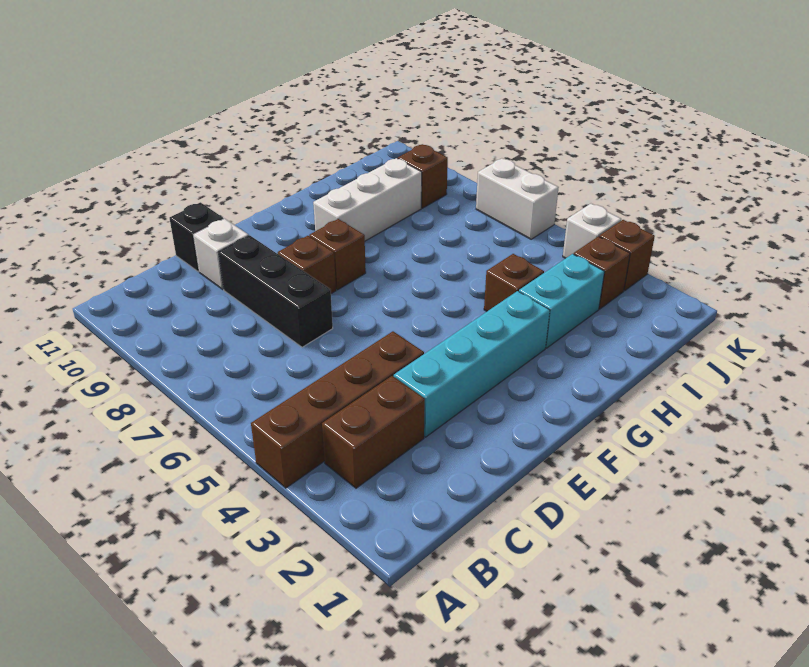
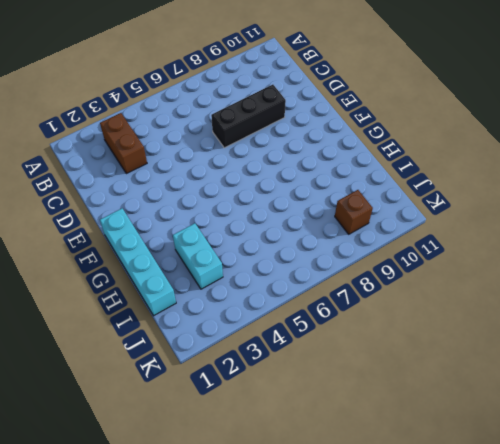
cyan 1x4 brick [100,208,176,316] -> cyan 1x4 brick moved to [394,291,550,437]
none -> brown 1x4 brick [251,331,424,488]
none -> white 1x1 brick [194,219,249,289]
none -> black 1x1 brick [170,202,224,272]

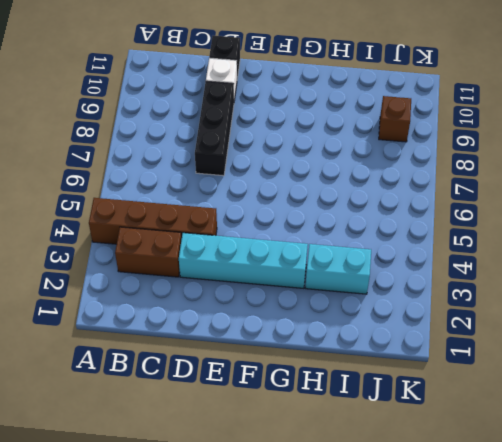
none -> brown 1x1 brick [278,236,336,294]
none -> brown 1x1 brick [309,219,366,290]
none -> white 1x3 brick [313,158,422,241]

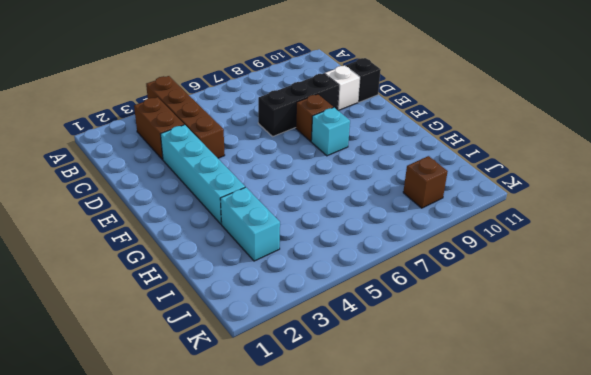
cyan 1x1 brick [311,107,350,156] -> brown 1x1 brick [309,219,366,290]
none -> white 1x3 brick [313,158,422,241]
none -> brown 1x1 brick [484,254,544,311]
none -> brown 1x1 brick [574,236,630,309]

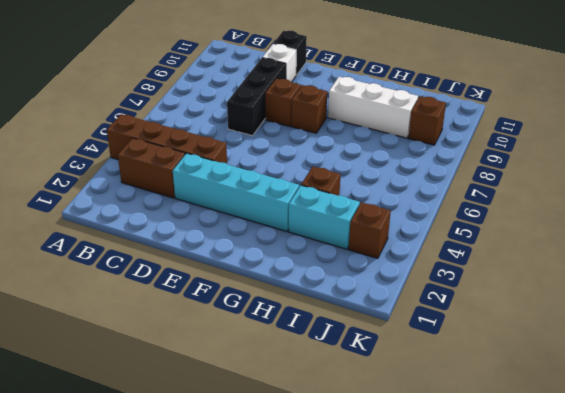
none -> brown 1x1 brick [599,220,655,291]
none -> white 1x1 brick [563,204,621,258]
none -> white 1x2 brick [476,158,559,239]

